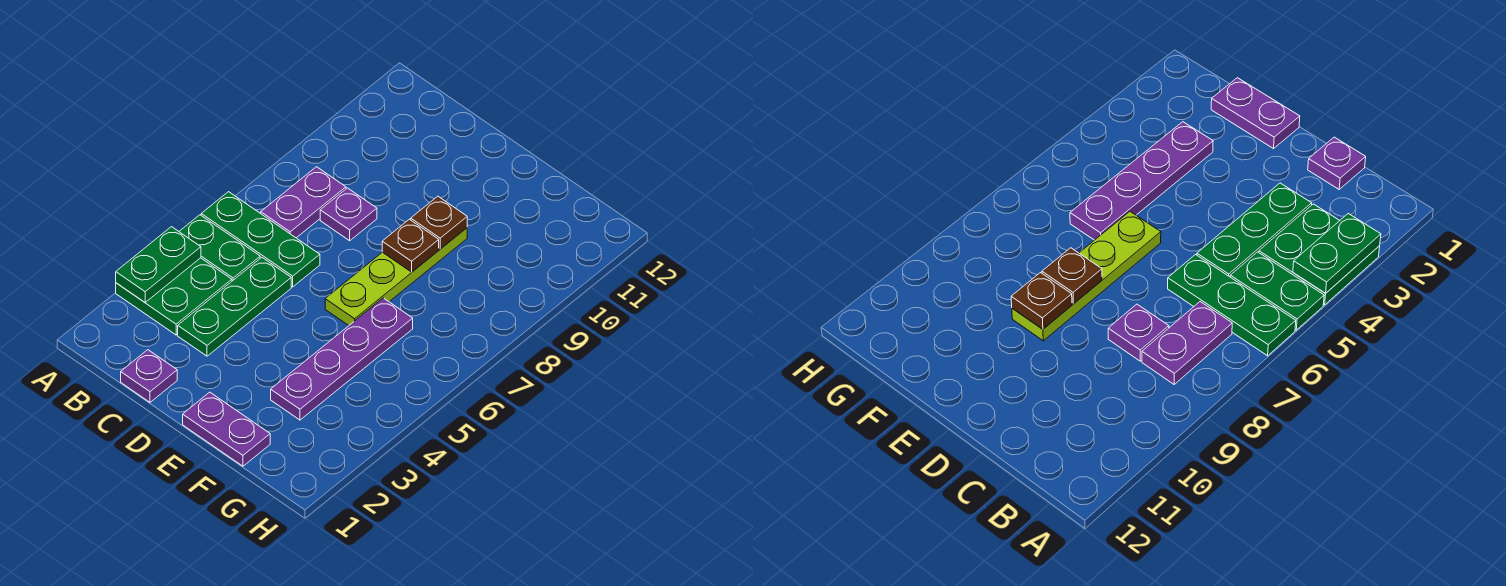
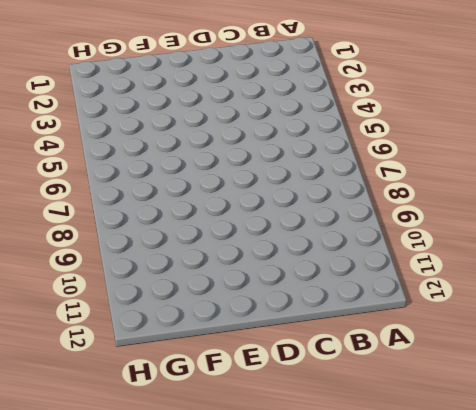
none -> green 2x2 plate [116,258,232,335]
none -> green 1x2 plate [179,215,260,281]
none -> green 1x3 plate [201,192,320,287]

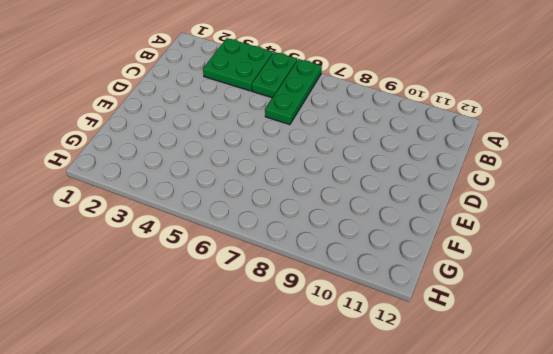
none -> purple 1x2 plate [261,167,346,238]
none -> purple 1x1 plate [121,350,177,402]
none -> green 1x3 plate [178,257,291,356]

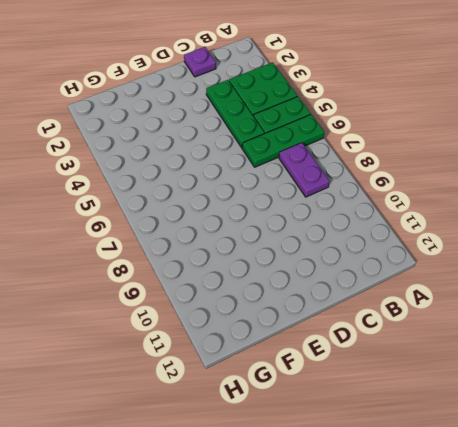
none -> purple 1x1 plate [320,188,377,241]
none -> purple 1x2 plate [183,392,270,466]
none -> lime 1x4 plate [325,228,467,326]

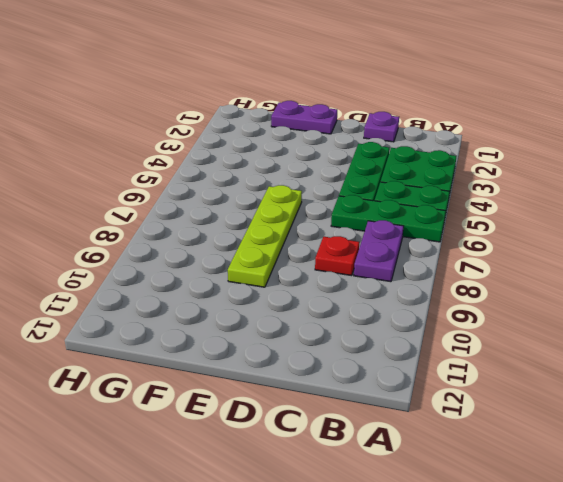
red 1x1 plate [315,236,359,276] -> purple 1x1 plate [320,188,377,241]
none -> purple 1x4 plate [271,298,413,420]
none -> green 1x2 plate [116,227,201,302]
none -> brown 1x1 plate [382,219,439,272]

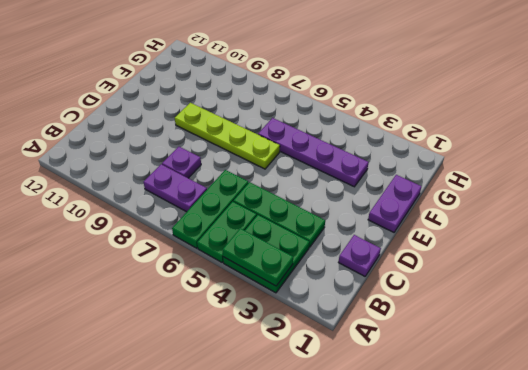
none -> brown 1x1 plate [382,219,439,272]
none -> brown 1x1 plate [411,196,467,249]

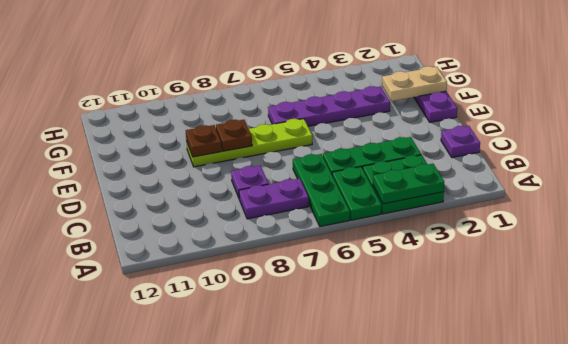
tan 1x2 plate [382,66,447,101] -> none

